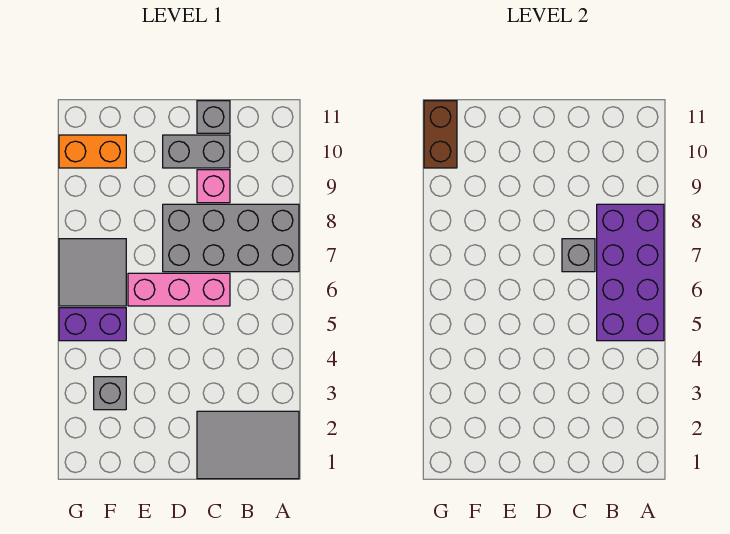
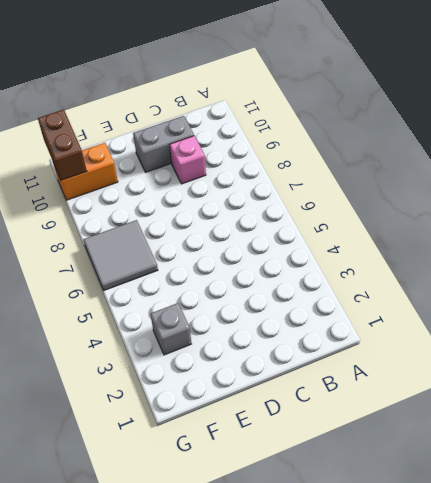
none -> grey 2x3 tile [197,411,299,479]
none -> grey 2x4 brick [163,204,299,272]
none -> pink 1x3 brick [128,273,230,306]

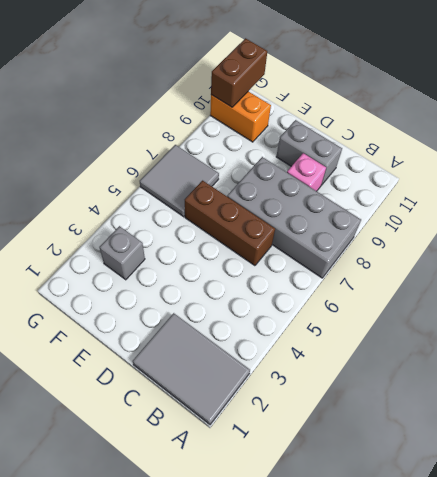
brown 1x3 brick [185,181,275,266] -> pink 1x3 brick [128,273,230,306]
none -> grey 1x1 brick [197,101,230,133]
none -> purple 1x2 brick [59,308,126,341]
none -> purple 2x4 brick [597,204,664,341]

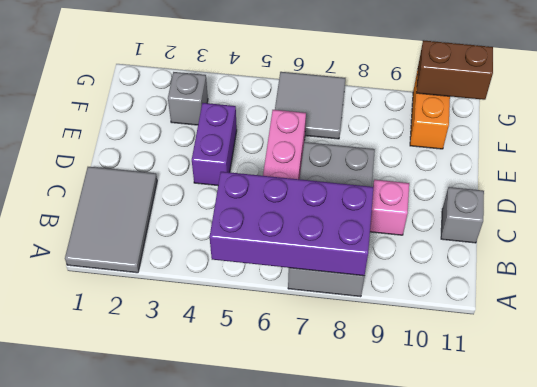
purple 1x2 brick [192,103,237,185] -> purple 1x2 brick moved to [59,308,126,341]
none -> grey 1x2 brick [163,135,230,168]
none -> grey 1x1 brick [562,239,595,272]

